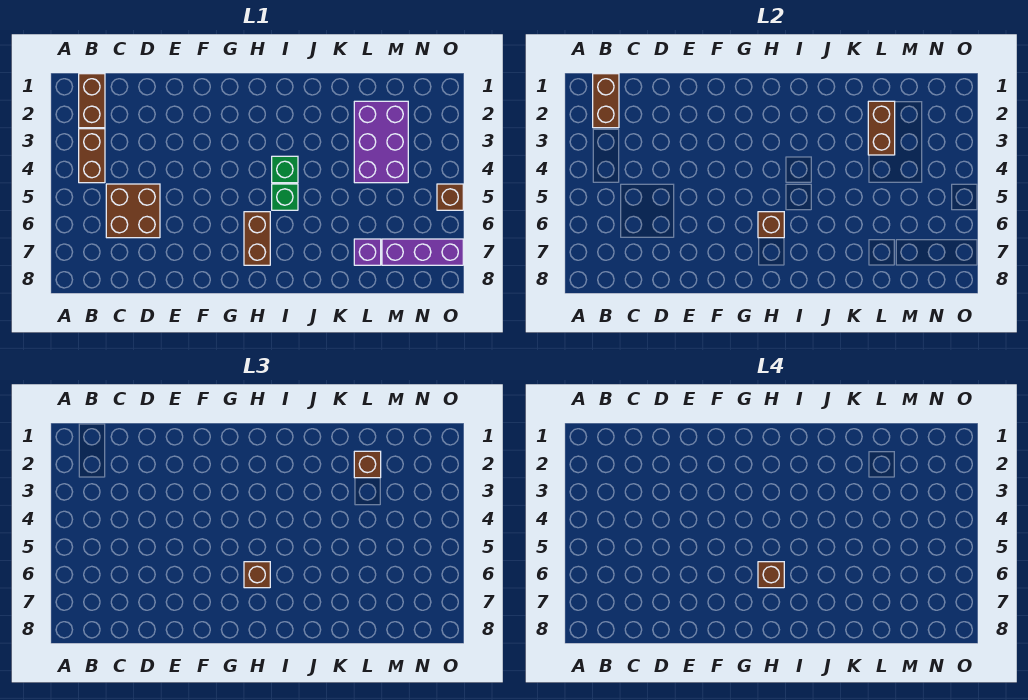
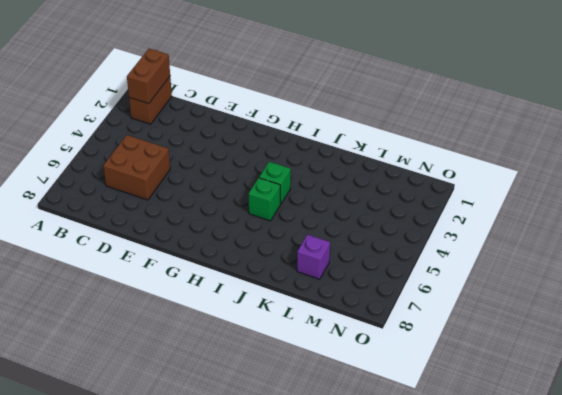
none -> brown 1x2 brick [79,129,105,183]
none -> brown 1x2 brick [244,212,270,265]
none -> purple 2x3 brick [354,101,408,183]

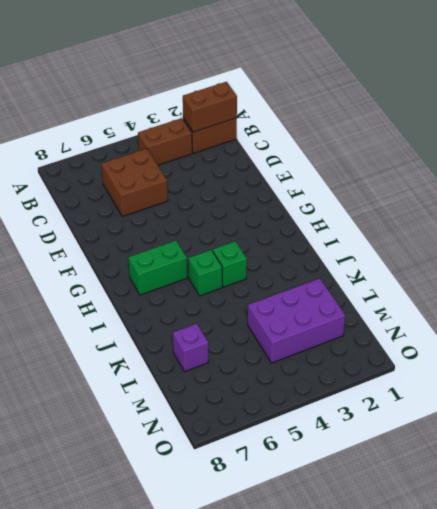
green 1x2 brick [128,241,187,295] -> brown 1x2 brick [244,212,270,265]
none -> purple 1x3 brick [382,239,463,265]
none -> brown 1x1 brick [437,184,463,210]
none -> brown 1x1 brick [758,212,784,238]

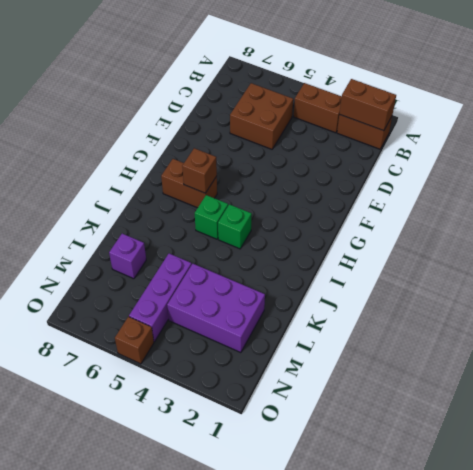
purple 1x3 brick [129,254,192,342] -> purple 1x3 brick moved to [382,239,463,265]
none -> brown 1x2 brick [868,101,895,155]
none -> brown 1x1 brick [244,562,270,588]
none -> brown 1x1 brick [354,451,381,478]

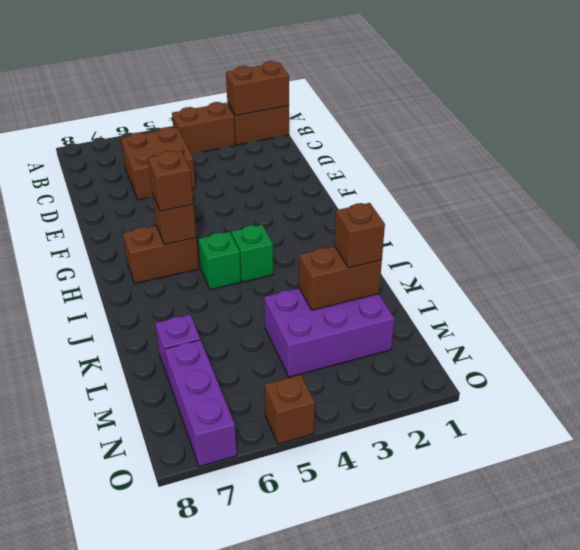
none -> brown 1x1 brick [758,562,784,588]

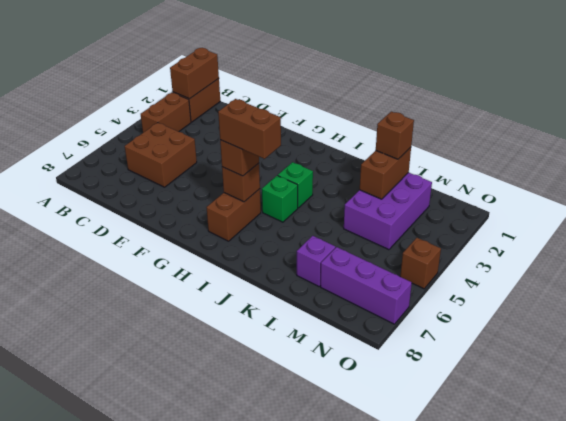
brown 1x2 brick [218,99,281,159] -> brown 1x1 brick [758,562,784,588]

